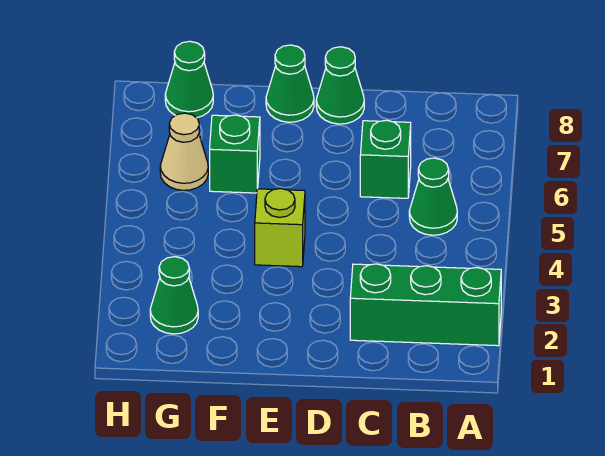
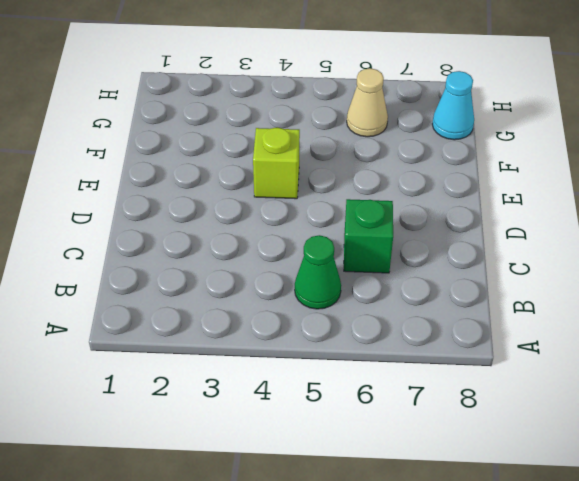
cyan 1x1 cone [432,71,474,140] -> green 1x1 cone [165,41,213,118]
none -> green 1x3 brick [350,264,501,346]
none -> green 1x1 cone [316,47,364,124]

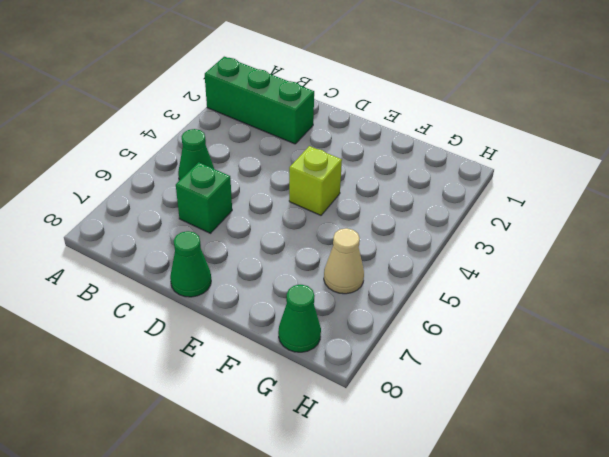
none -> green 1x1 cone [266,45,314,122]
none -> green 1x1 brick [210,115,260,193]

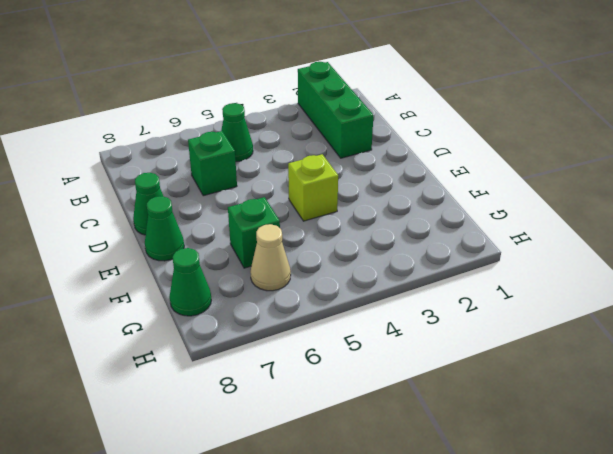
none -> green 1x1 cone [150,257,198,334]

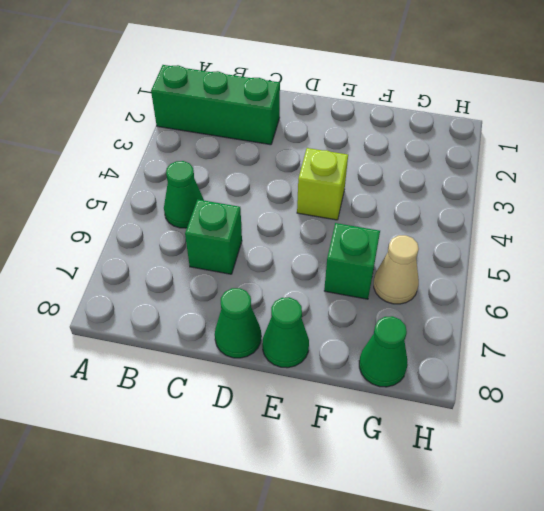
none -> green 1x1 cone [150,257,198,334]

